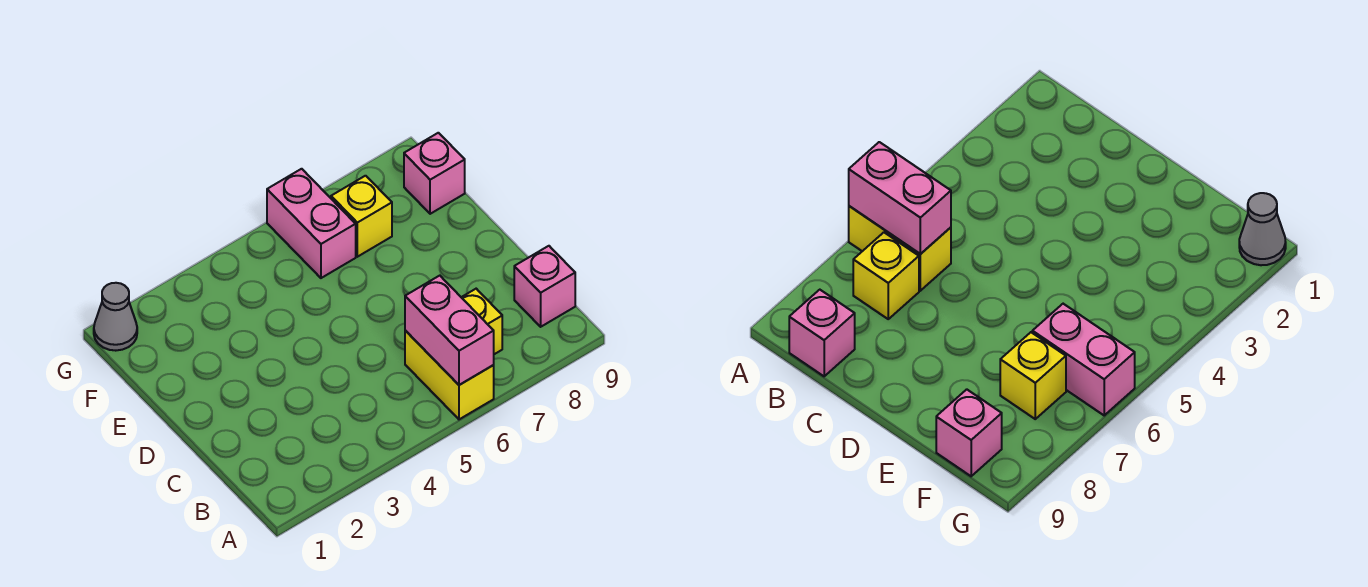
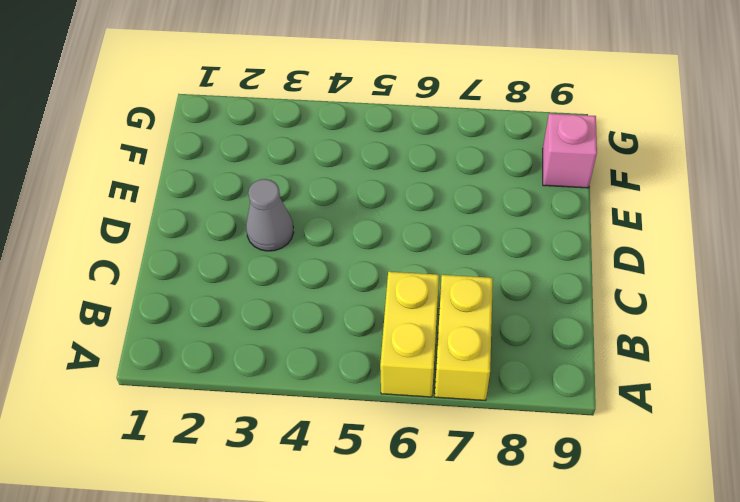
yellow 1x2 brick [435,275,493,401] -> yellow 1x1 brick [461,289,502,354]
grey 1x1 cone [246,179,294,251] -> grey 1x1 cone moved to [94,283,137,351]
none -> pink 1x1 brick [514,246,575,327]
none -> pink 1x2 brick [267,169,356,278]

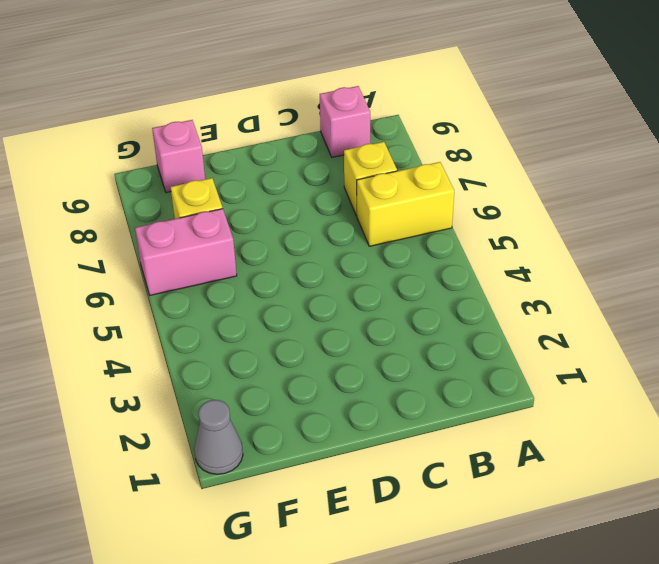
none -> pink 1x2 brick [405,276,494,385]

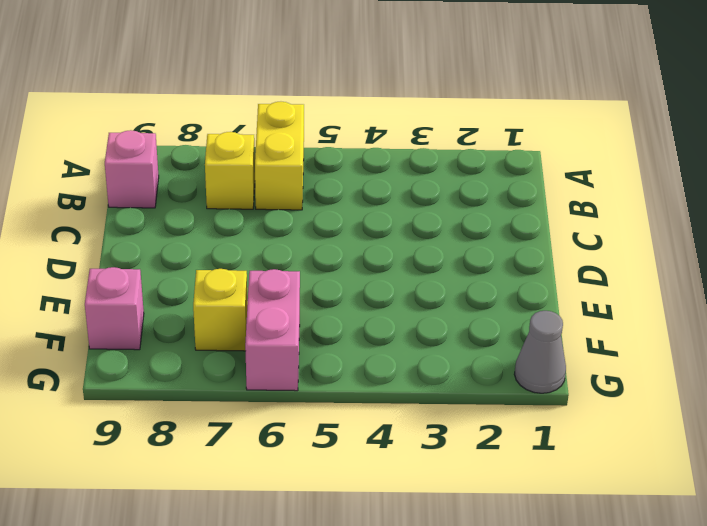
none -> pink 1x2 brick [405,276,494,385]

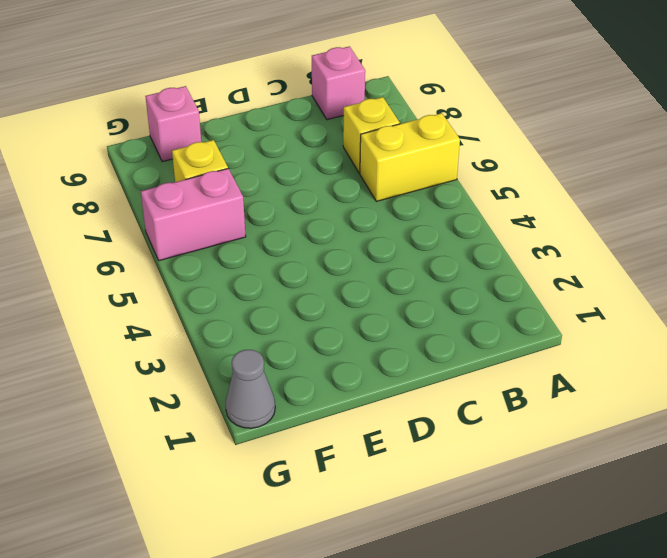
none -> pink 1x2 brick [405,276,494,385]

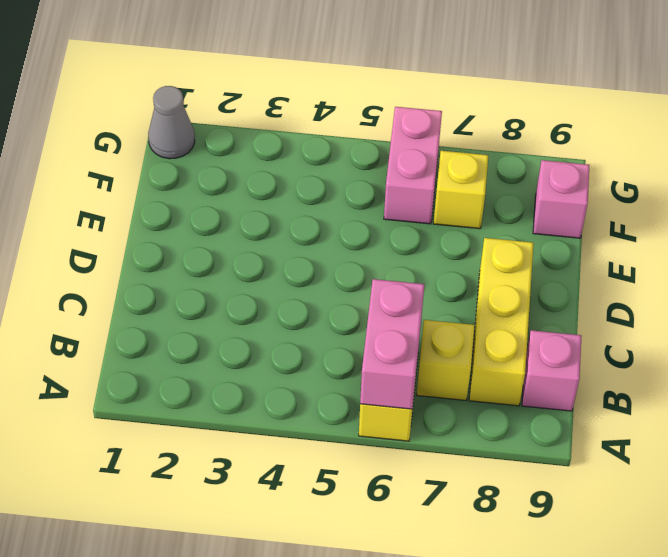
yellow 1x3 brick [469,238,534,406] -> none

